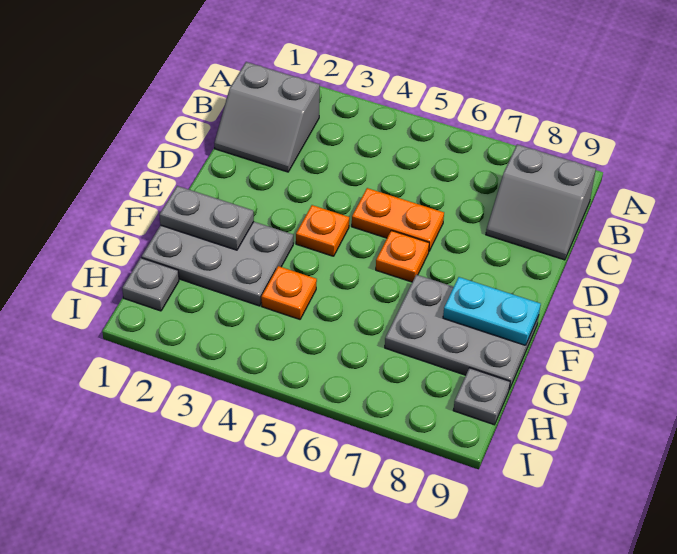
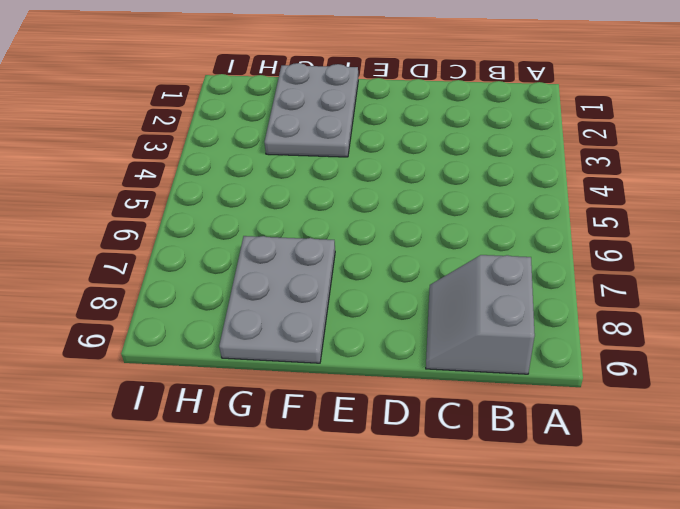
none -> grey 2x2 slope [214,62,320,172]
none -> orange 1x2 plate [352,188,444,251]
none -> orange 1x1 plate [296,205,349,256]

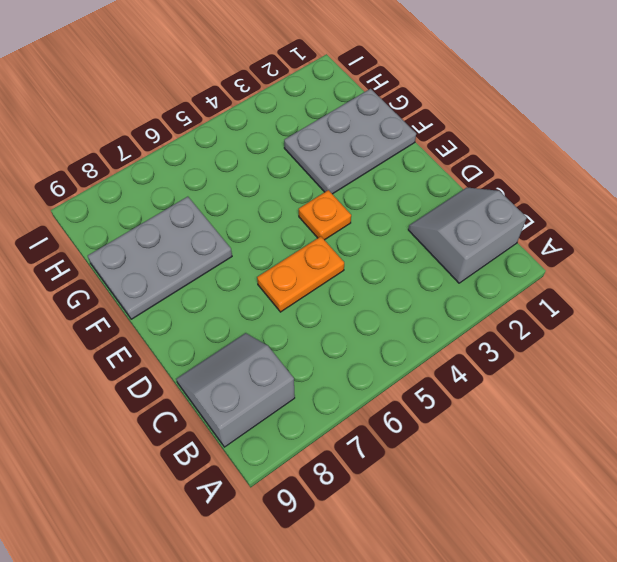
none -> orange 1x1 plate [376,231,429,282]
none -> orange 1x1 plate [261,266,317,319]
none -> grey 1x1 plate [122,258,179,311]

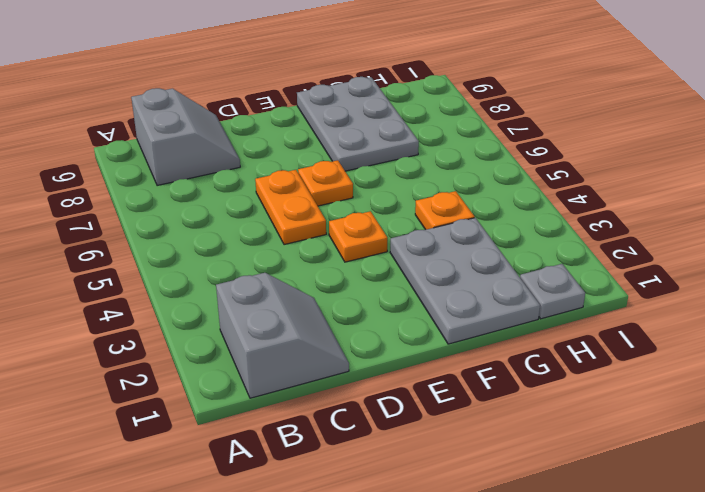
none -> grey 1x1 plate [453,368,510,425]
none -> grey 1x2 plate [159,186,254,250]
none -> cyan 1x2 plate [443,277,541,345]

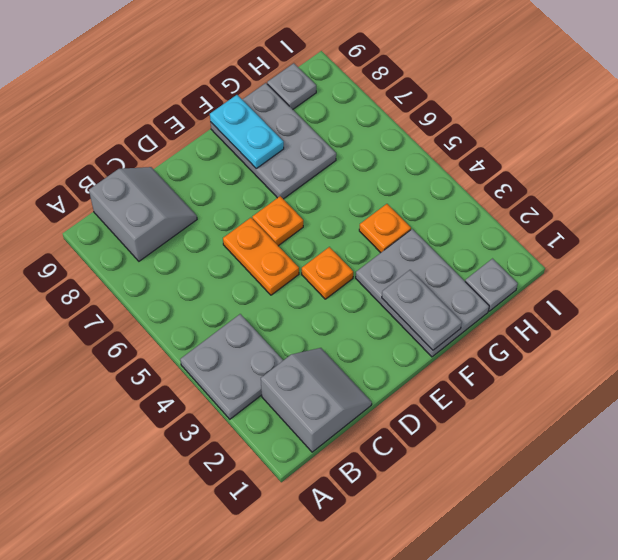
grey 2x2 plate [180,314,283,419] -> none

